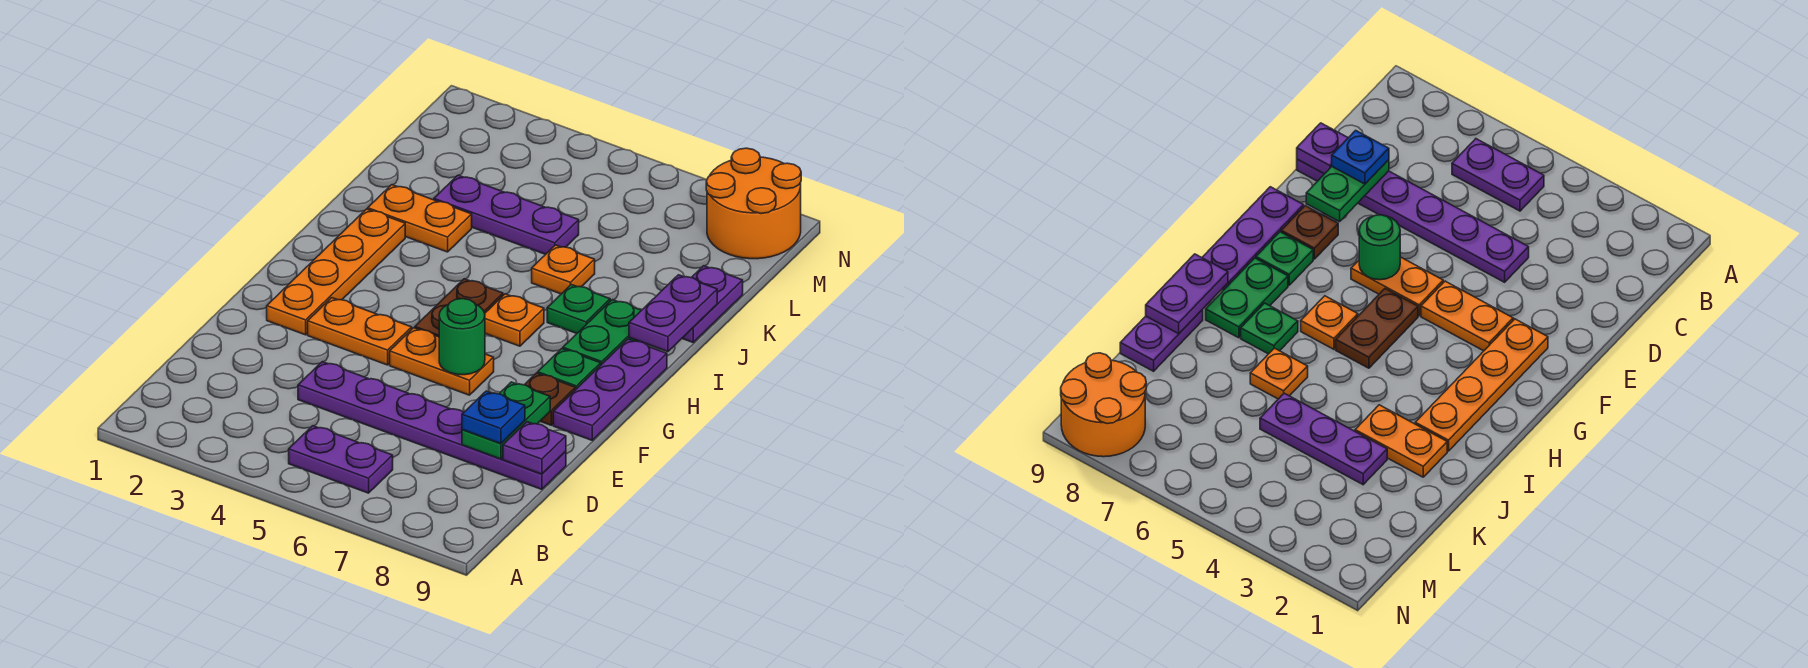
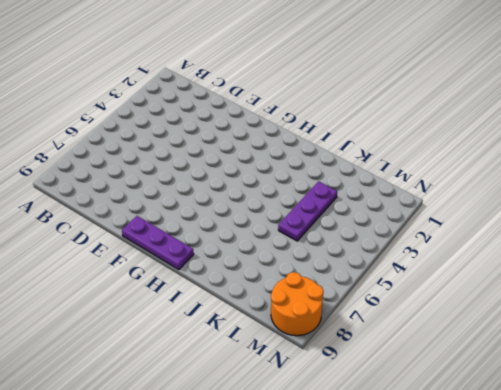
none -> purple 1x2 plate [289,426,393,493]
none -> purple 1x6 plate [298,362,566,489]
none -> orange 1x4 plate [267,209,405,335]

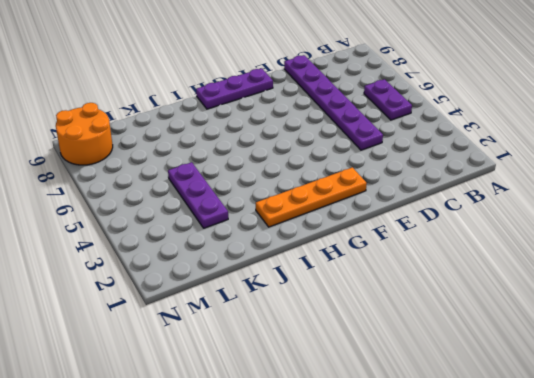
none -> orange 1x2 plate [308,298,412,365]
none -> orange 1x2 plate [390,328,494,395]
none -> brown 1x1 plate [525,373,575,425]

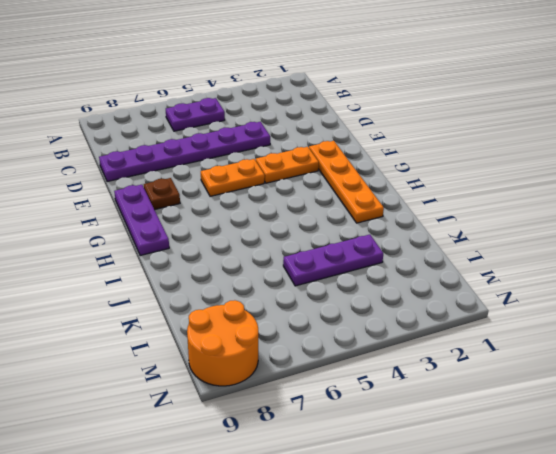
none -> brown 1x2 plate [415,279,503,337]
none -> green 1x1 plate [538,349,601,390]
none -> orange 1x1 plate [485,294,544,346]

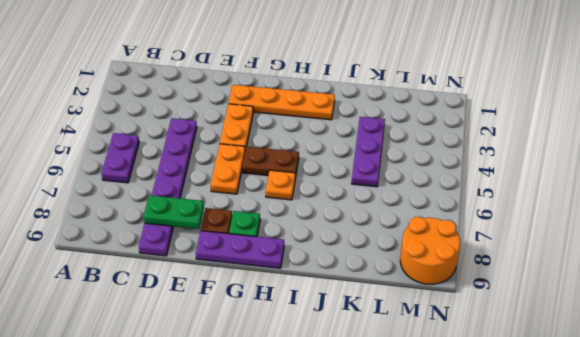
none -> green 1x2 plate [563,300,641,365]
none -> green 1x1 plate [547,284,610,333]
none -> orange 1x2 plate [368,185,472,252]

